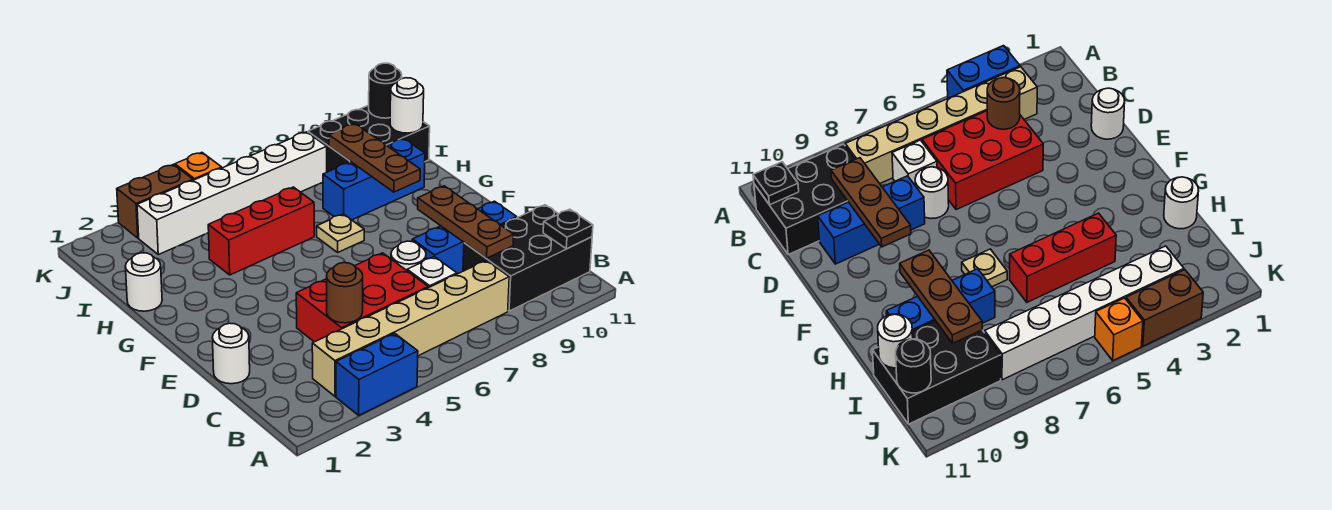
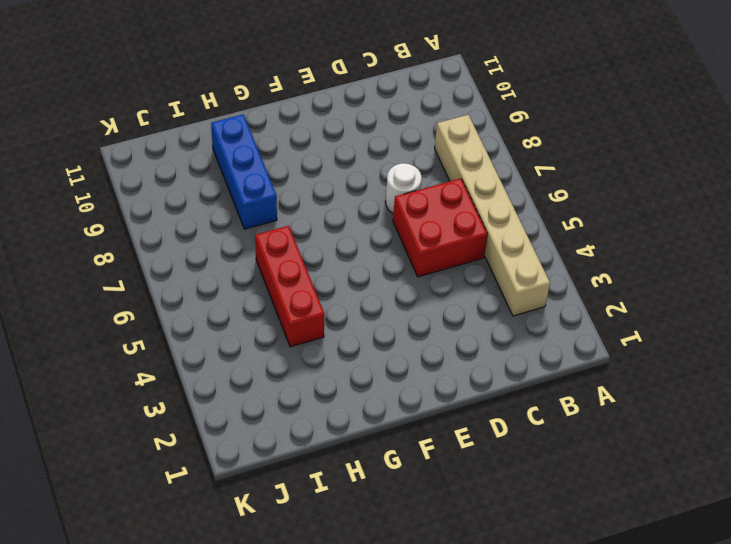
red 2x2 brick [393,178,487,277] -> red 2x3 brick [296,253,428,342]
none -> blue 1x2 brick [336,333,418,415]
none -> black 2x3 brick [463,205,592,311]
none -> white 1x1 brick [407,257,457,288]

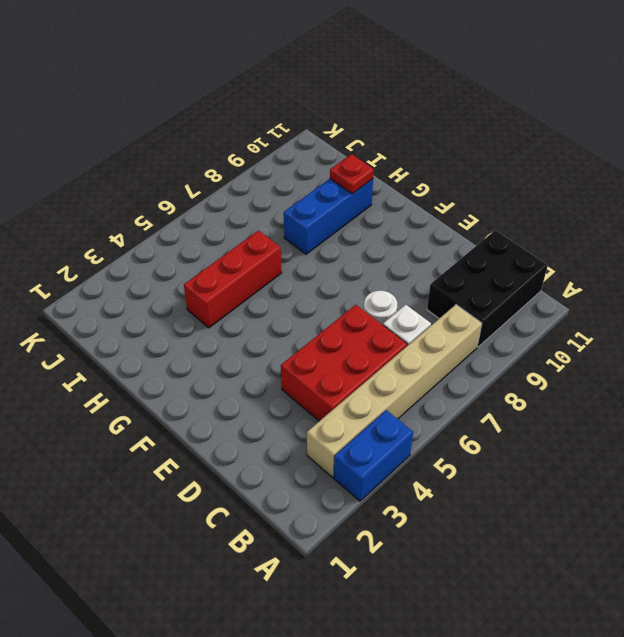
red 1x1 plate [330,154,374,194] -> none
none -> white 1x1 round brick [212,323,250,384]
none -> blue 1x3 brick [412,201,517,274]
none -> tan 1x1 plate [317,214,364,252]

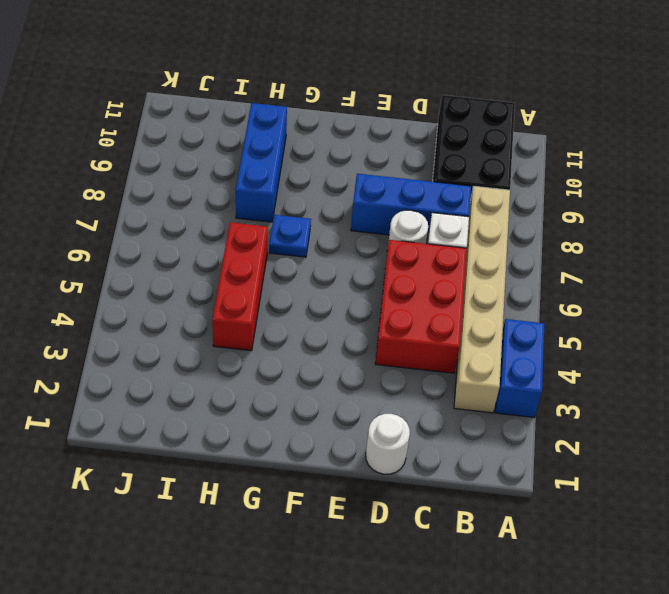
blue 1x3 brick [351,174,471,239] -> blue 1x3 brick turned to [412,201,517,274]
blue 1x1 plate [269,215,311,257] -> tan 1x1 plate [317,214,364,252]
none -> white 1x1 round brick [125,253,162,311]
none -> black 2x3 brick [308,105,430,172]
none -> white 1x6 brick [137,132,327,255]

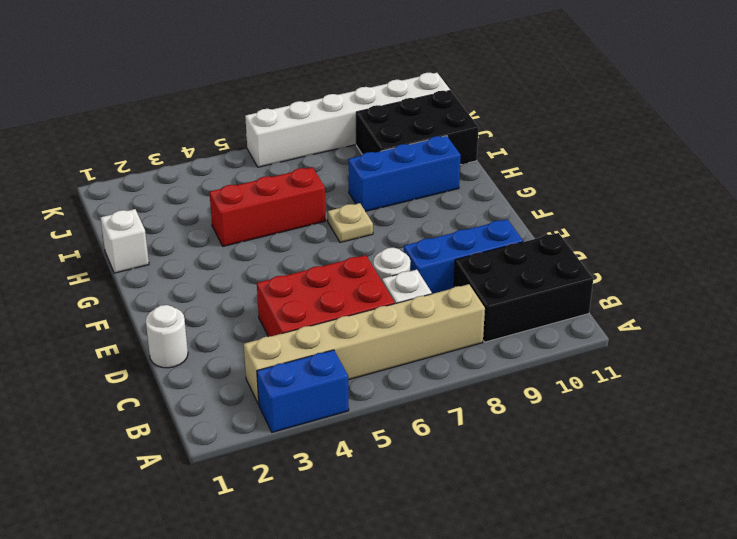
white 1x1 brick [100,209,149,273] -> white 1x1 round brick [125,253,162,311]
white 1x6 brick [245,73,450,167] -> white 1x6 brick moved to [137,132,327,255]
none -> brown 1x2 brick [117,164,193,238]
none -> orange 1x1 brick [175,153,222,180]
none -> black 1x1 plate [543,209,593,249]

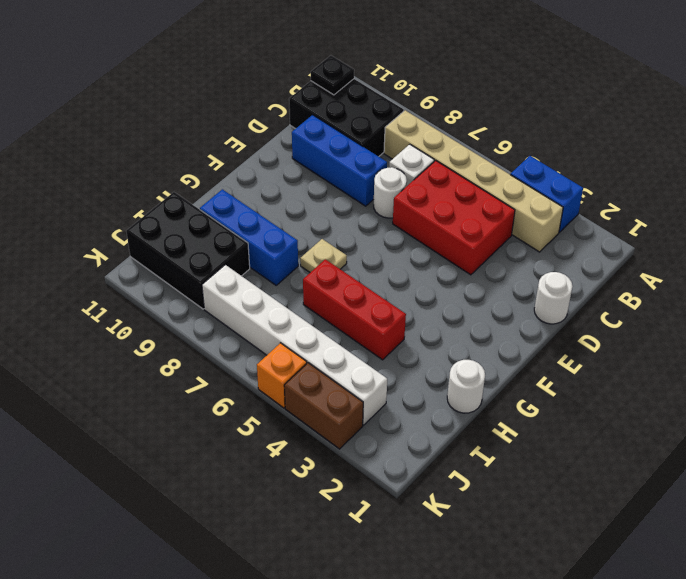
none -> brown 1x1 round brick [327,263,363,323]
none -> brown 1x3 plate [418,186,514,258]
none -> brown 1x3 plate [329,124,420,192]

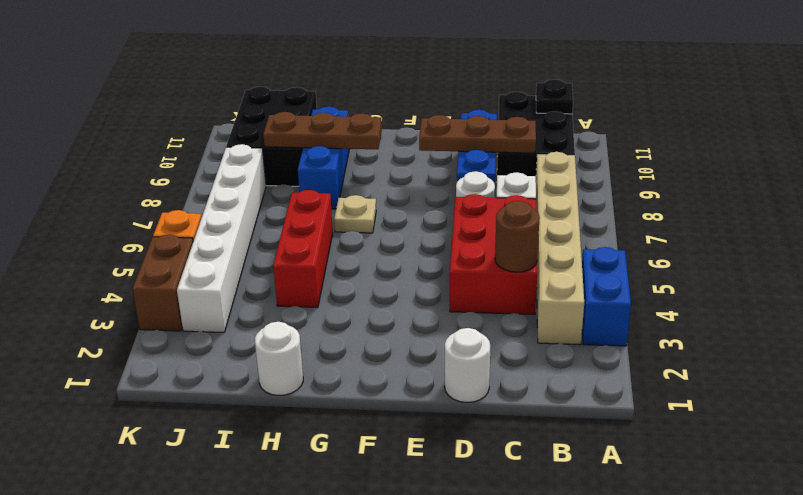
none -> white 1x1 round brick [390,78,424,133]
none -> black 1x1 round brick [369,63,402,118]

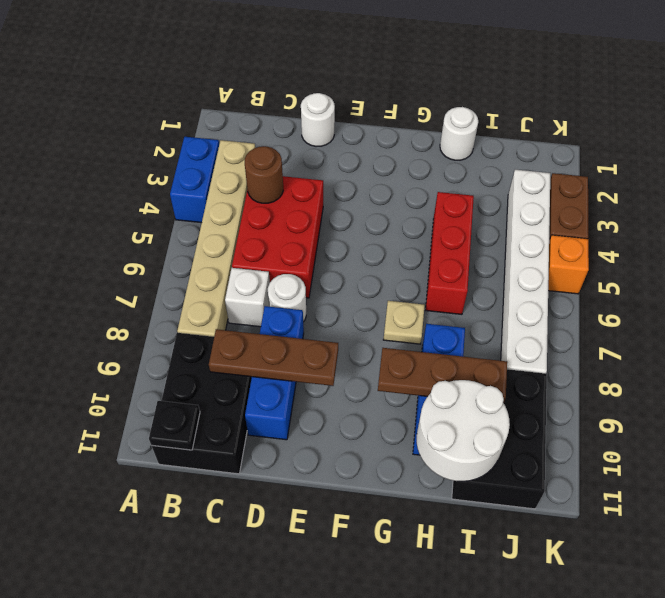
white 2x2 round brick [417,380,510,481] -> white 1x1 round brick [390,78,424,133]
none -> black 1x1 round brick [369,63,402,118]

